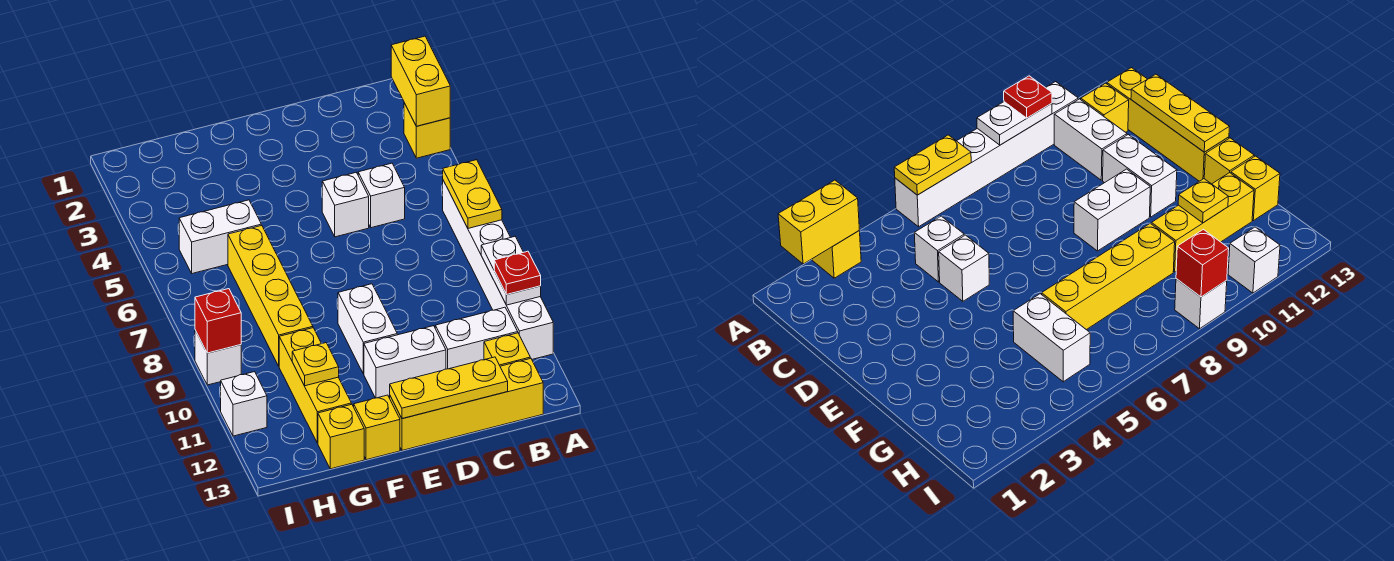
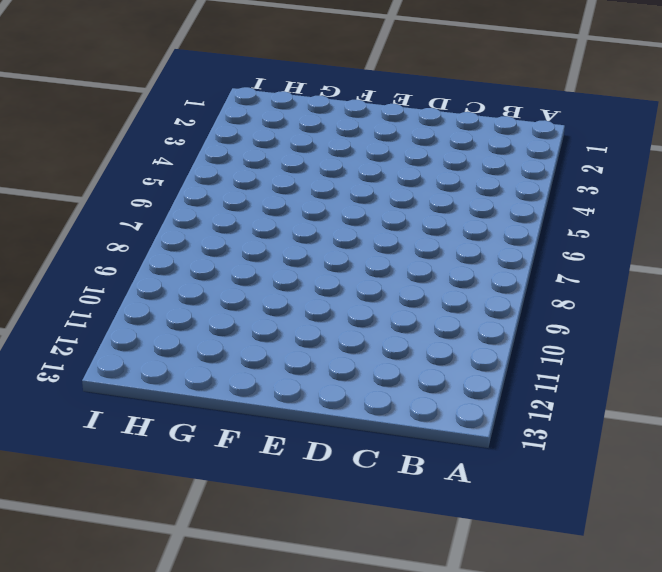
none -> yellow 1x1 brick [404,103,450,158]
none -> white 1x6 brick [443,181,553,359]
none -> white 1x2 brick [435,307,518,369]

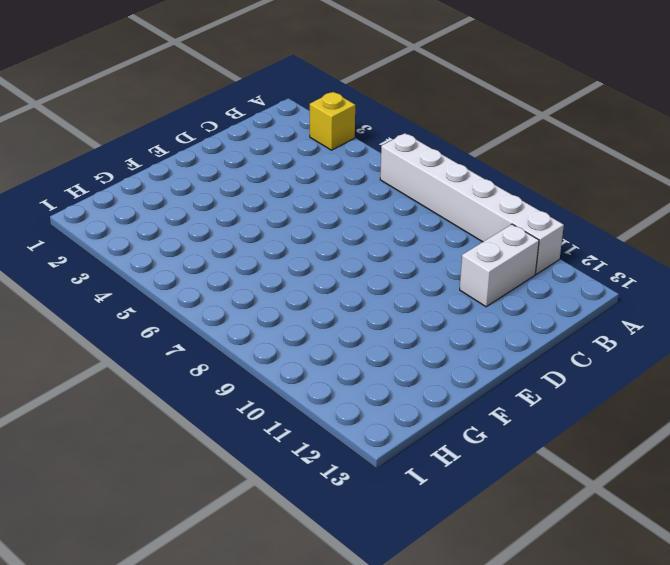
none -> yellow 1x1 brick [484,333,530,366]
none -> yellow 1x4 brick [390,358,543,450]
none -> white 1x1 brick [358,163,405,228]

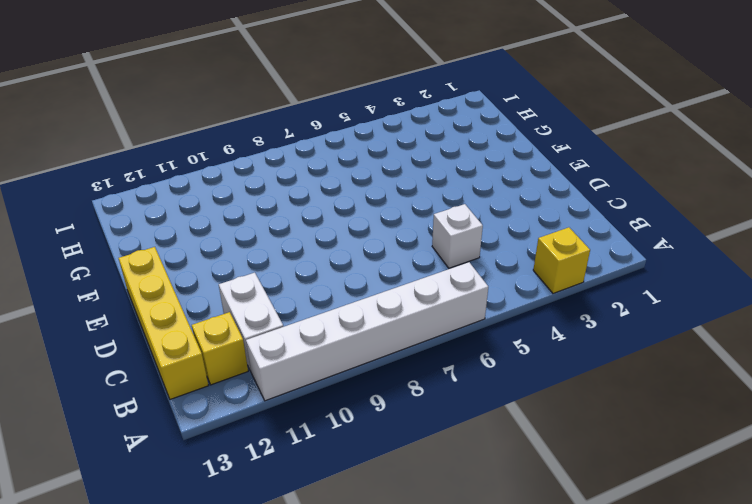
none -> white 1x1 brick [322,173,369,237]
none -> white 1x2 brick [364,326,446,398]
none -> white 1x2 brick [338,284,397,374]

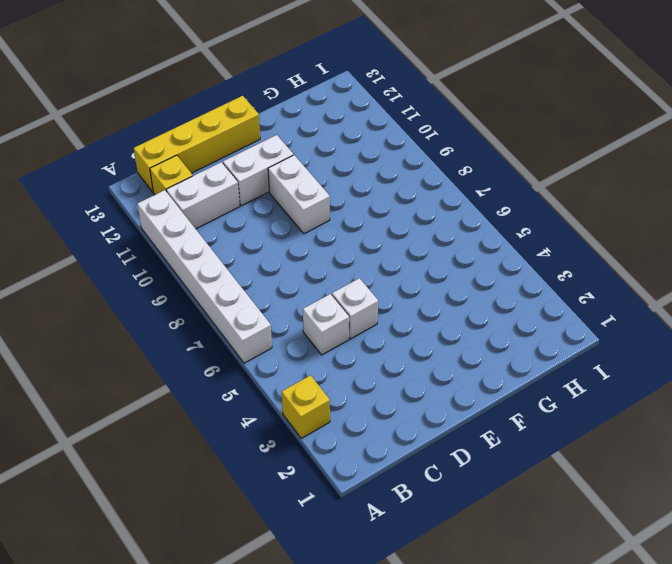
none -> yellow 1x1 brick [354,395,400,460]
none -> white 1x2 brick [179,200,261,274]
none -> yellow 1x4 brick [228,225,313,366]

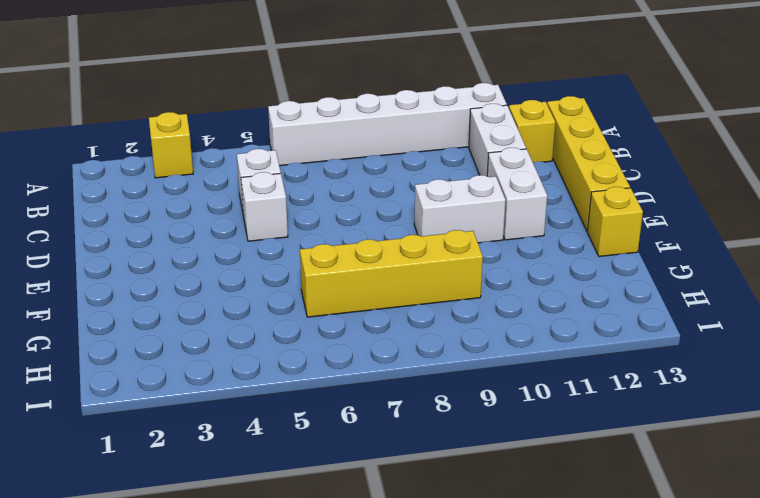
none -> white 1x2 brick [179,200,261,274]
none -> yellow 1x3 brick [279,328,351,443]
none -> yellow 1x1 brick [318,404,364,469]

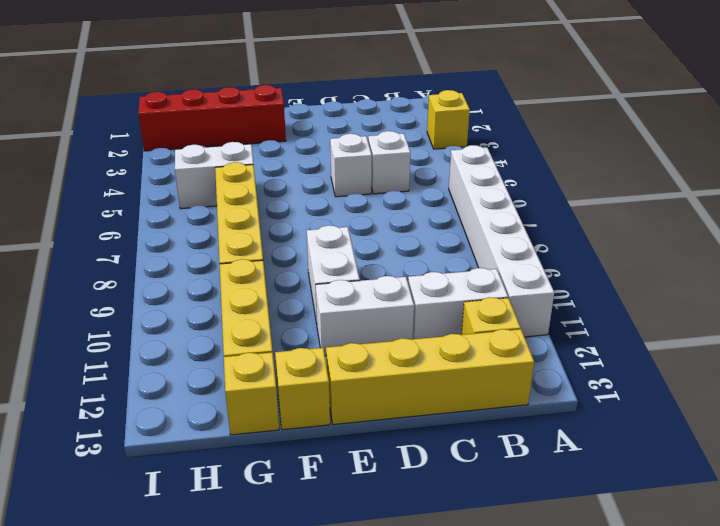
red 1x4 brick [138,85,286,151] -> none
none -> white 1x1 brick [195,330,241,385]
none -> white 1x1 brick [221,372,267,436]
none -> yellow 1x2 brick [391,36,450,126]

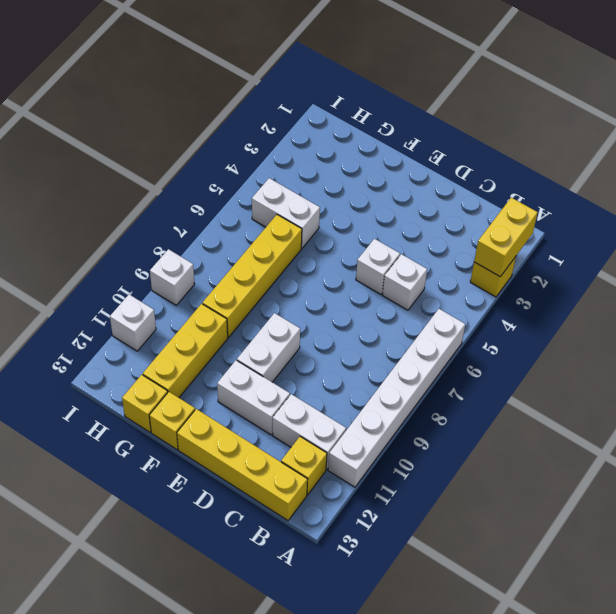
none -> yellow 1x2 plate [443,160,502,228]
none -> white 1x2 plate [481,237,541,305]
none -> yellow 1x3 plate [390,357,508,419]

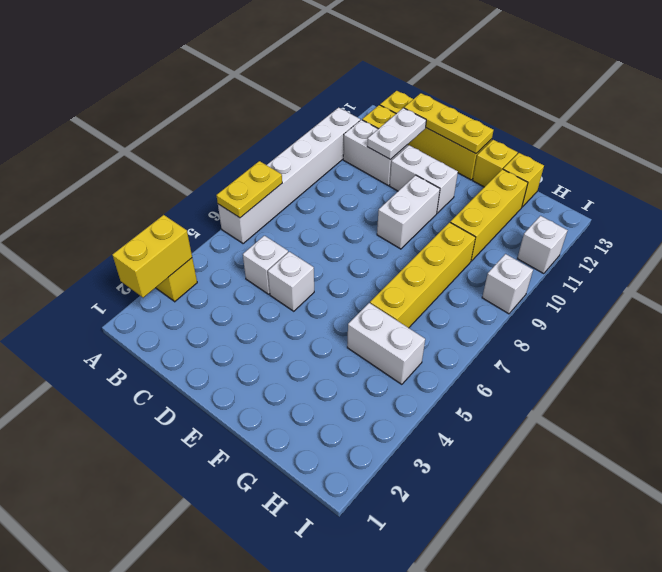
white 1x2 plate [367,108,426,160] -> white 1x2 plate moved to [481,237,541,305]
none -> yellow 1x1 plate [292,343,339,386]
none -> red 1x1 brick [195,289,241,353]
none -> red 1x1 plate [494,251,541,295]

